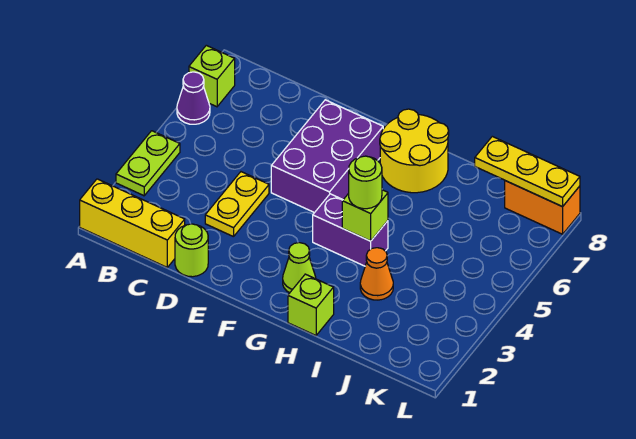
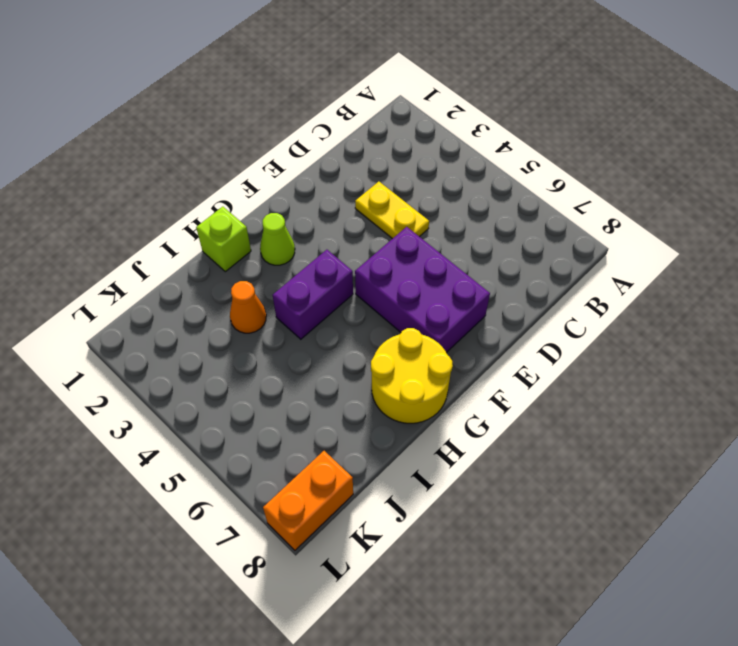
none -> yellow 1x3 brick [80,179,185,267]
none -> lime 1x2 plate [116,131,180,196]
none -> purple 1x1 cone [177,72,210,124]

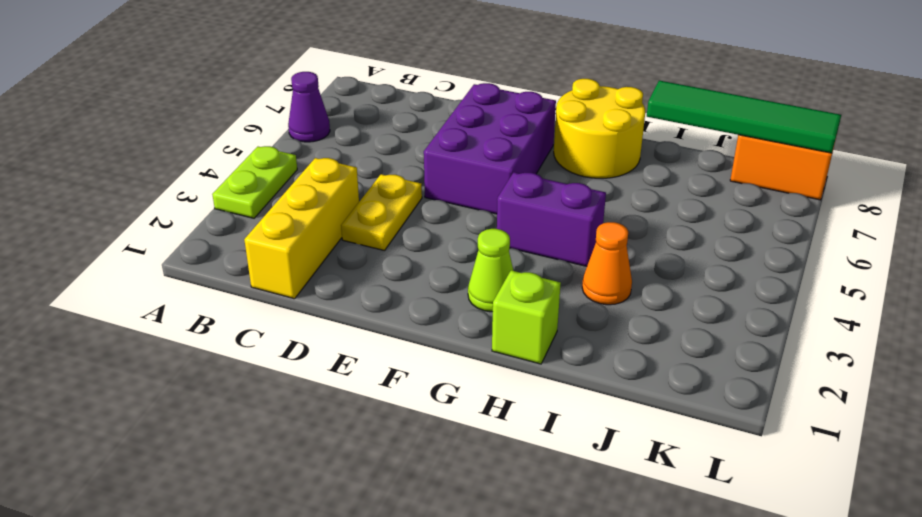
yellow 1x3 brick [244,158,359,299] -> yellow 1x3 brick turned to [80,179,185,267]
green 1x4 tile [647,81,841,153] -> yellow 1x3 plate [475,136,580,207]
none -> lime 1x1 brick [189,45,235,107]
none -> lime 1x1 round brick [175,224,208,277]
none -> lime 1x1 brick [342,190,388,241]

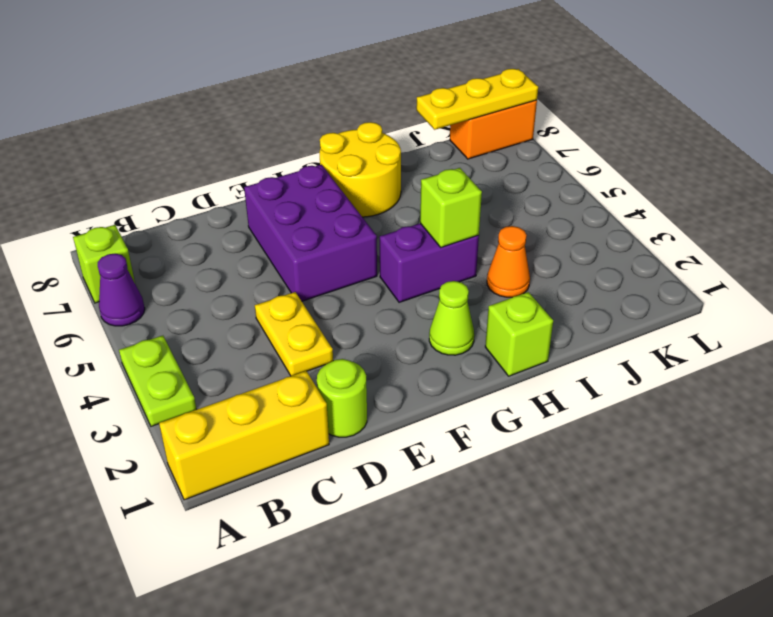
none -> lime 1x1 round brick [349,156,382,209]

